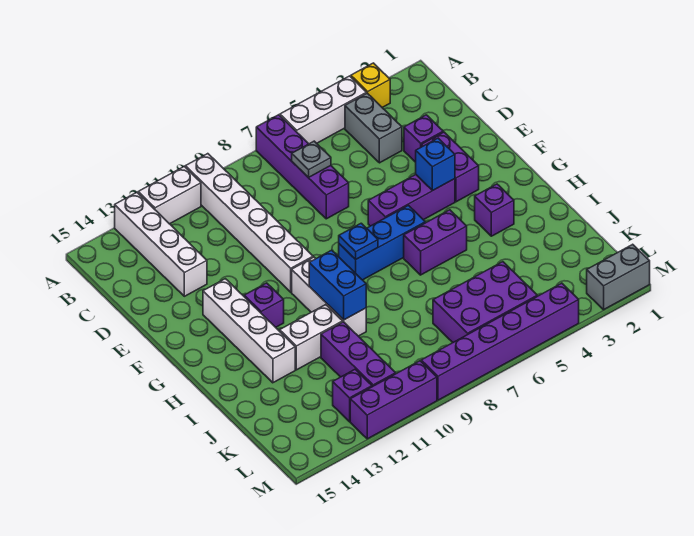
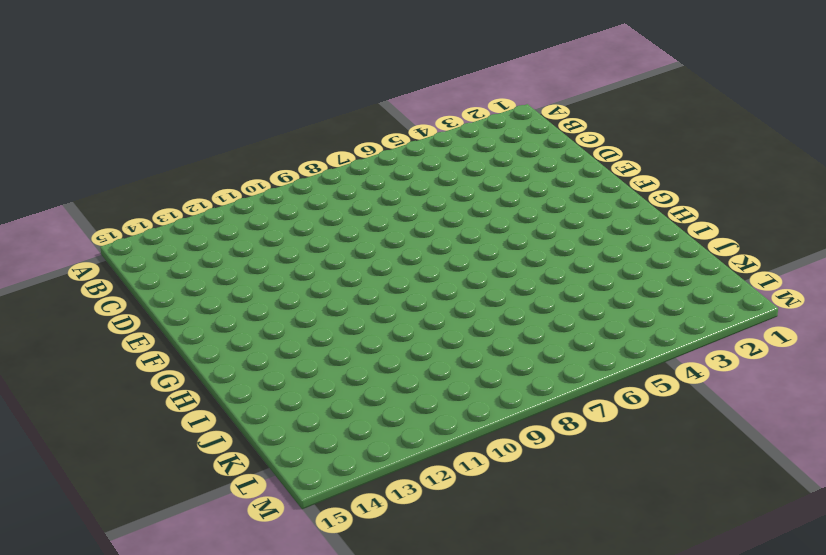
none -> yellow 1x1 brick [351,63,390,108]
none -> white 1x3 brick [280,76,367,144]
none -> purple 1x4 brick [256,115,349,219]

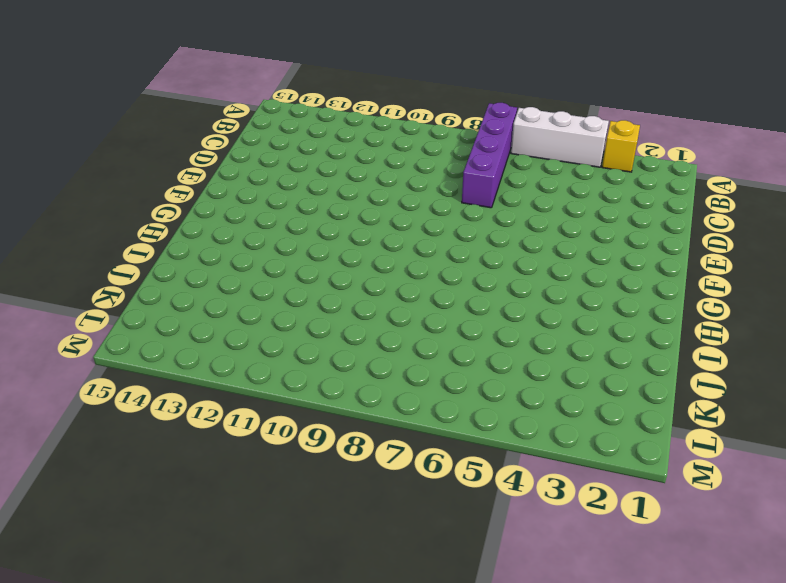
none -> white 1x6 brick [185,154,313,292]
none -> white 1x2 brick [138,166,201,224]
none -> white 1x4 brick [115,192,207,296]

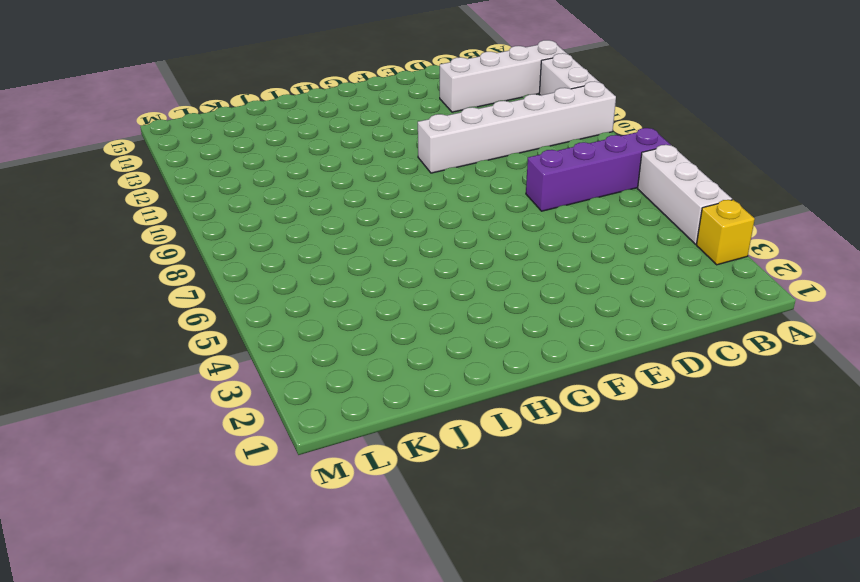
none -> grey 1x2 brick [345,93,402,163]
none -> purple 1x1 brick [404,115,443,162]
none -> purple 1x2 brick [422,132,479,202]

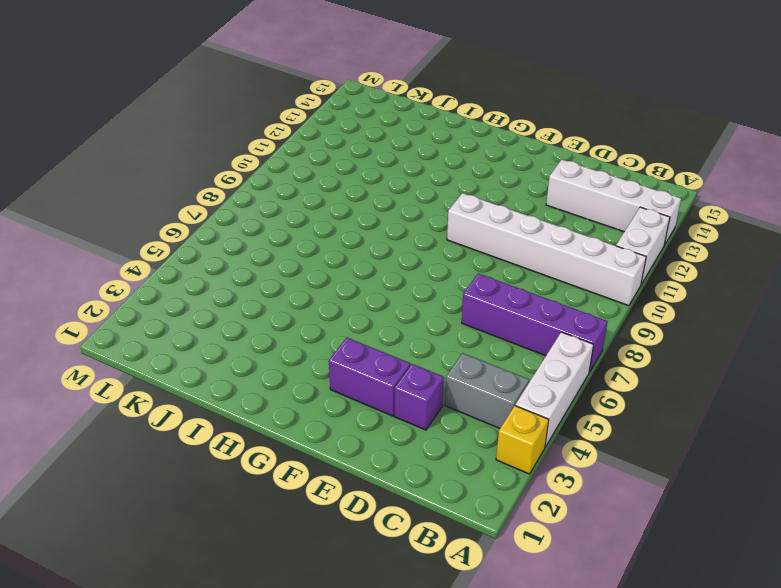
none -> purple 1x3 brick [368,175,455,226]
none -> white 1x4 brick [203,279,295,383]
none -> blue 1x3 brick [339,206,425,280]

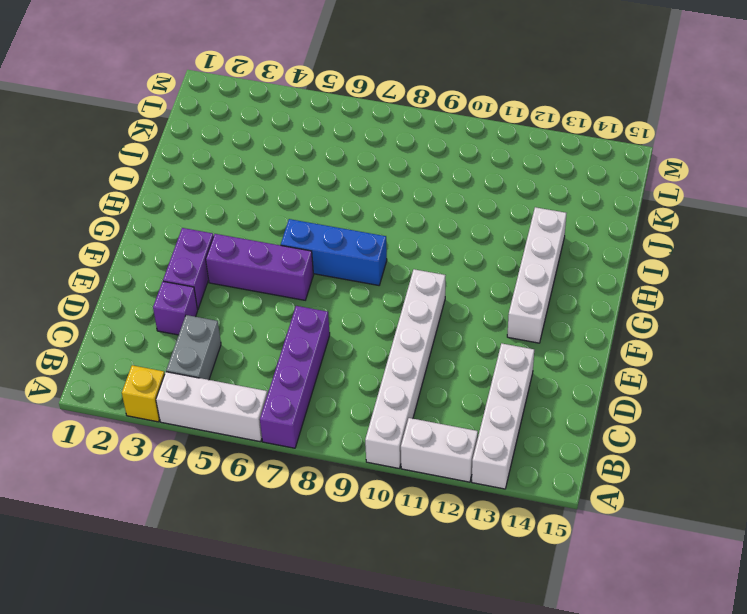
none -> white 1x3 brick [292,257,366,336]
none -> purple 1x1 brick [244,283,284,327]
none -> purple 1x1 brick [475,184,514,236]

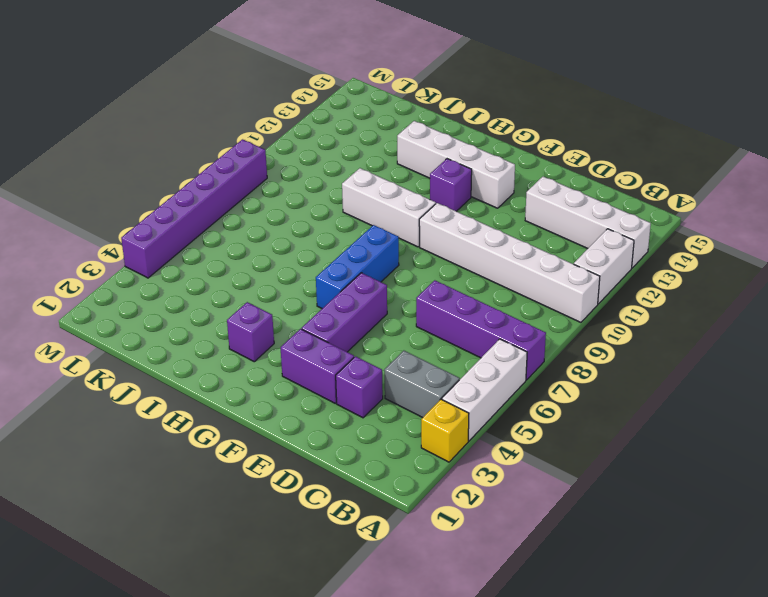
none -> purple 1x2 brick [404,210,467,275]
none -> white 1x2 brick [280,305,343,370]
none -> purple 1x3 brick [321,322,396,387]

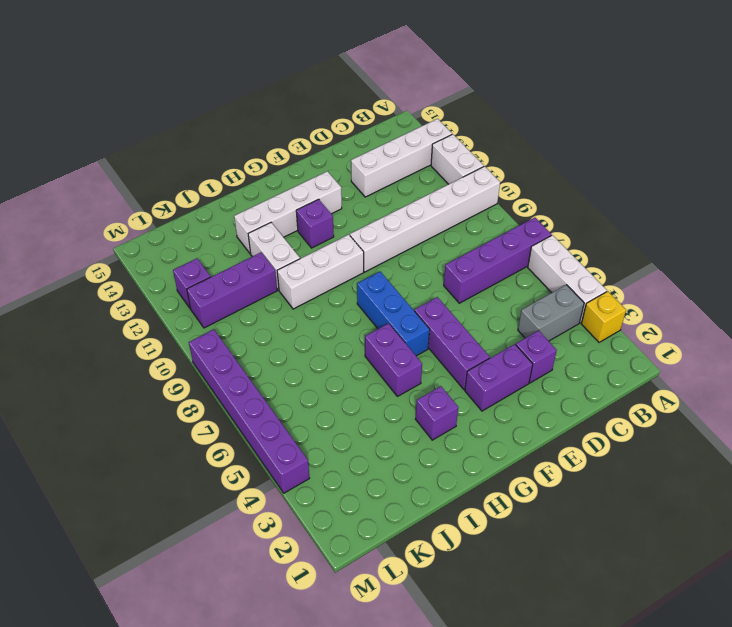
none -> purple 2x3 brick [433,262,537,342]
none -> grey 1x2 brick [587,244,650,310]
none -> purple 1x3 brick [350,361,437,439]

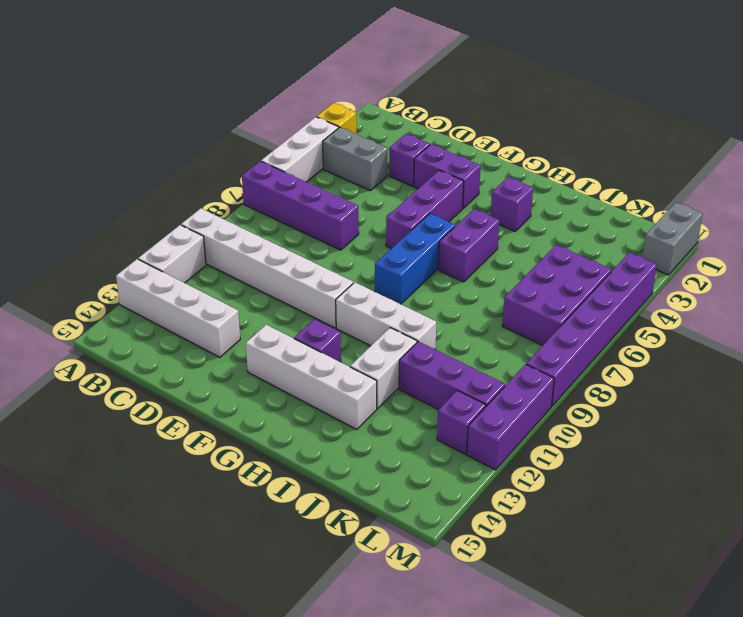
none -> grey 1x1 plate [292,141,331,178]
none -> blue 1x1 brick [416,138,455,191]
none -> blue 1x1 plate [339,223,378,260]

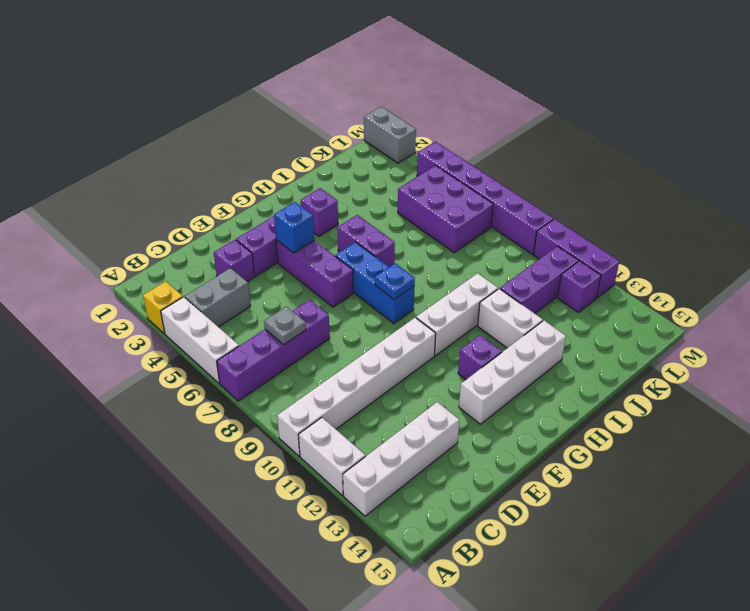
none -> blue 1x2 brick [309,250,366,320]

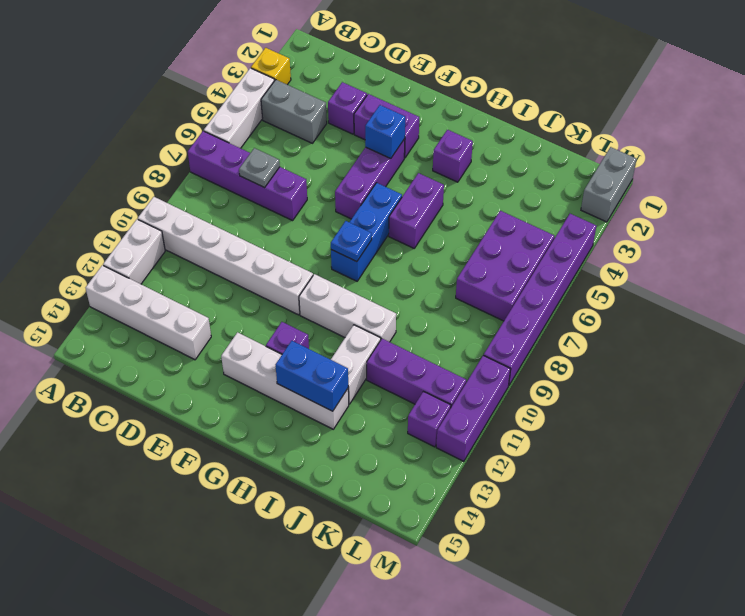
blue 1x2 brick [276,341,348,411] -> blue 1x2 brick moved to [309,250,366,320]

